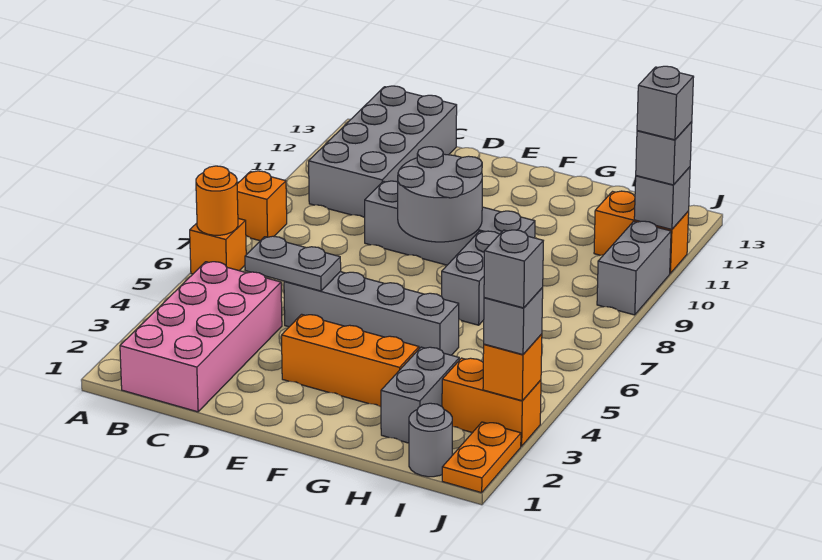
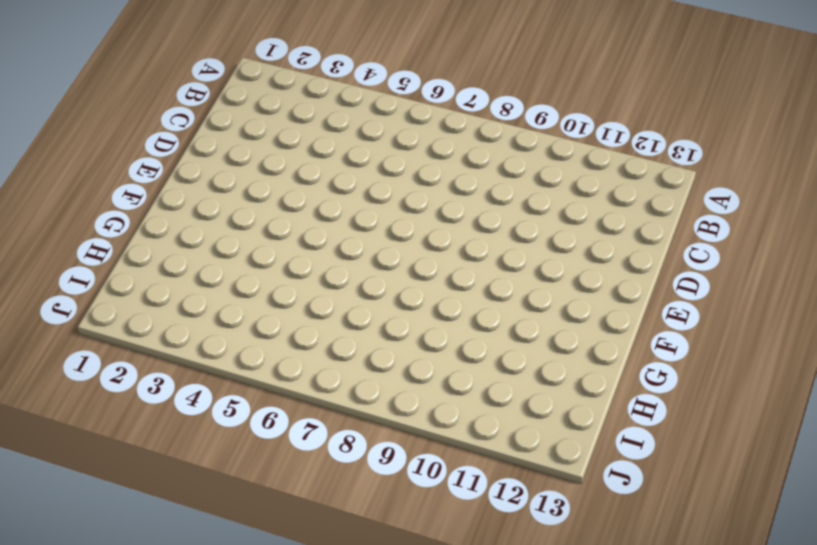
none -> orange 1x1 brick [190,218,246,274]
none -> orange 1x1 brick [237,171,287,241]
none -> pink 2x4 brick [120,262,282,412]

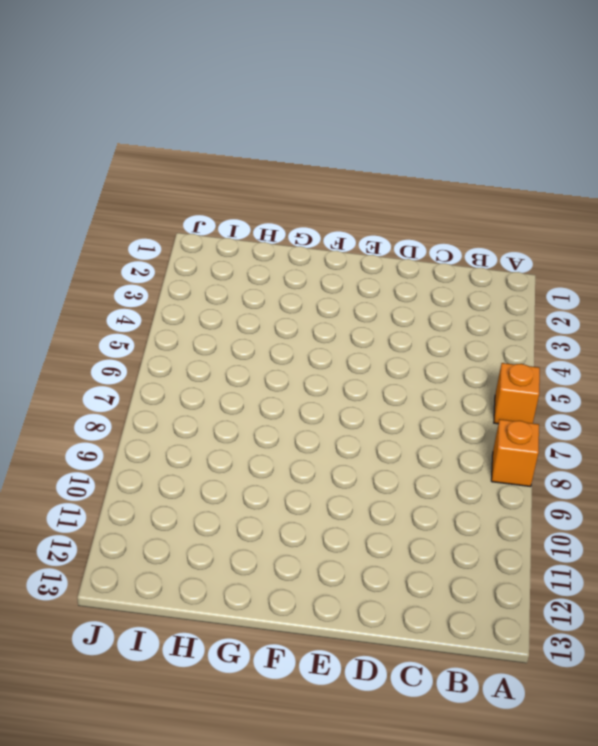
none -> pink 2x4 brick [120,262,282,412]
none -> grey 2x4 brick [309,86,457,218]
none -> grey 1x4 brick [284,272,459,355]

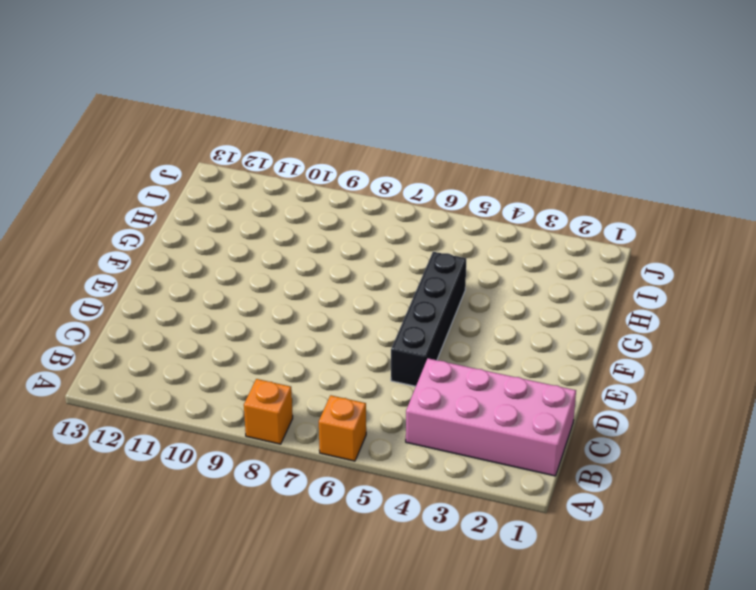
black 1x4 brick [391,252,466,386] -> grey 1x4 brick [284,272,459,355]
none -> grey 2x4 brick [309,86,457,218]
none -> grey 1x4 brick [365,181,535,265]
none -> orange 1x3 brick [282,314,419,407]

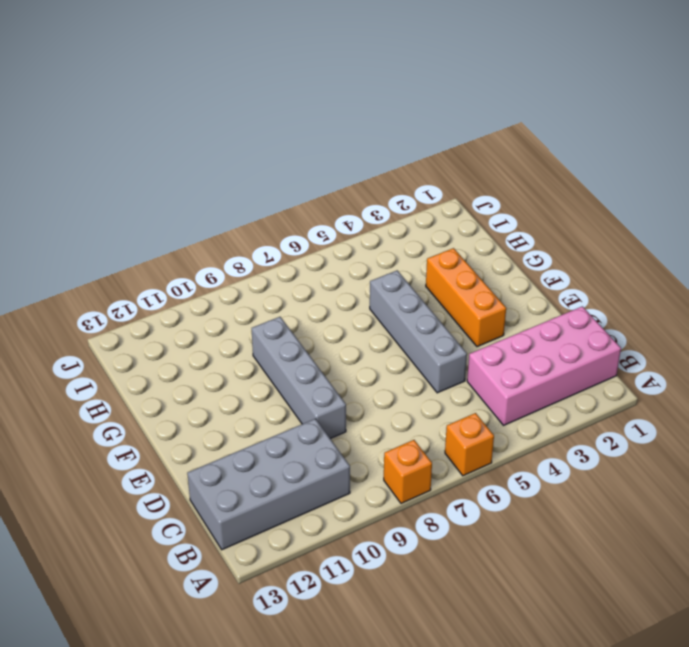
none -> grey 1x2 brick [442,231,500,325]
none -> grey 1x2 brick [381,347,459,443]
none -> grey 1x1 round brick [409,403,452,477]

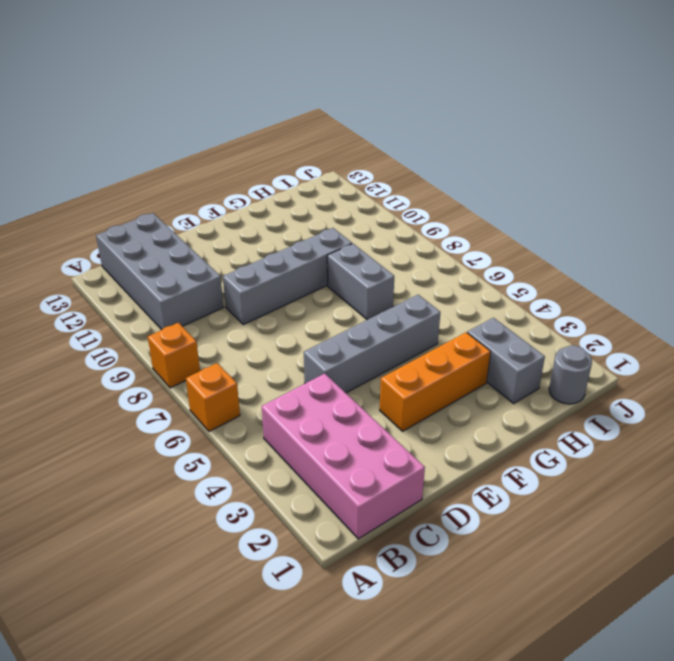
none -> orange 1x2 brick [442,358,541,446]
none -> orange 1x2 brick [594,191,689,273]
none -> orange 1x2 plate [442,422,521,493]

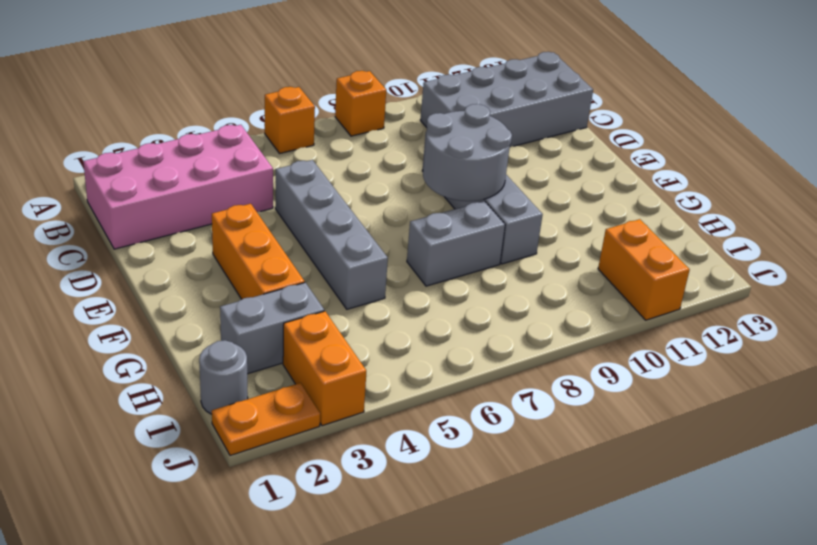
none -> grey 1x2 brick [597,221,671,315]
none -> orange 1x1 round brick [196,166,238,235]
none -> grey 1x2 plate [245,236,341,291]

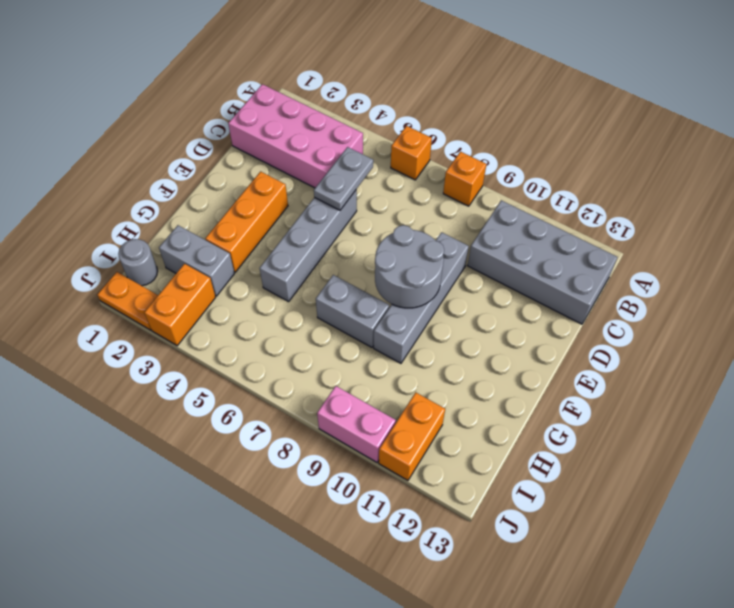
pink 1x2 brick [317,386,396,462] -> grey 1x2 brick [597,221,671,315]
none -> orange 1x1 round brick [196,166,238,235]
none -> orange 1x1 brick [483,334,542,401]
none -> grey 1x1 brick [634,167,690,229]

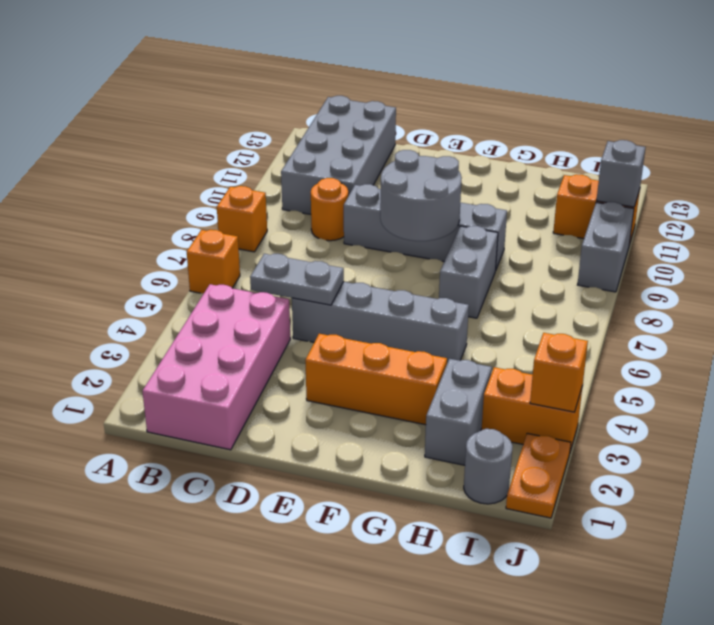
orange 1x1 round brick [311,178,348,241] -> orange 1x1 round brick moved to [196,166,238,235]
none -> grey 1x1 brick [484,288,543,355]
none -> grey 1x1 brick [636,122,692,185]
none -> grey 1x1 brick [484,230,543,308]

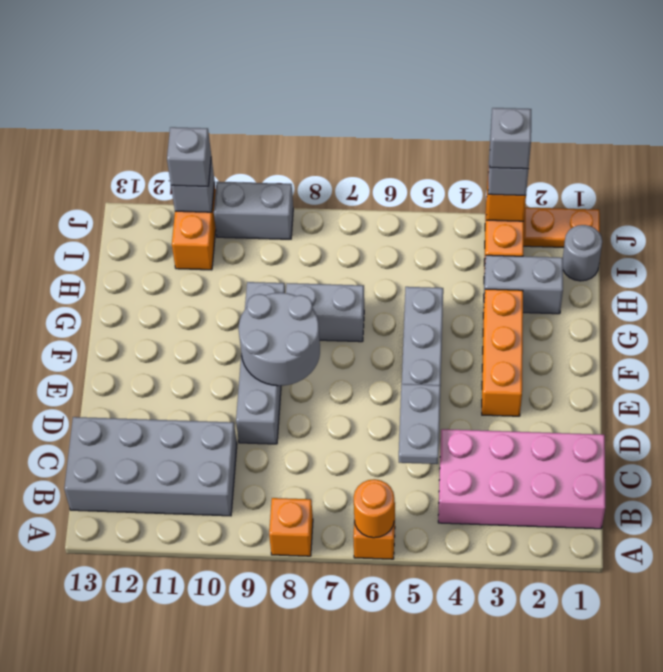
none -> grey 1x1 brick [637,66,694,140]

